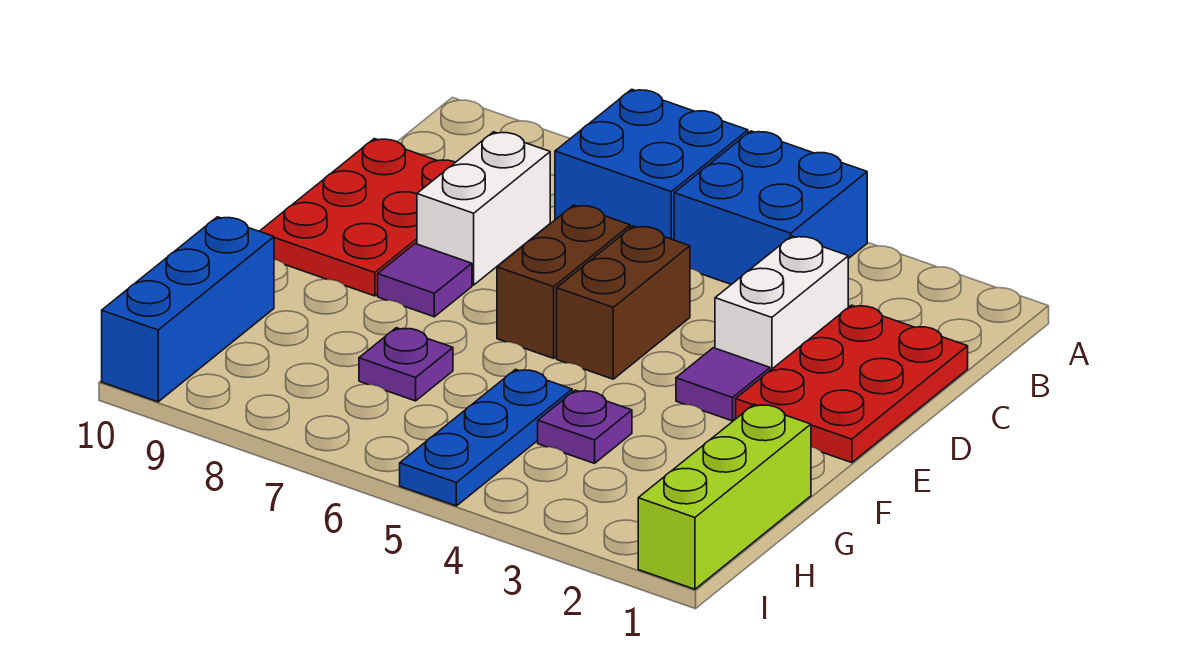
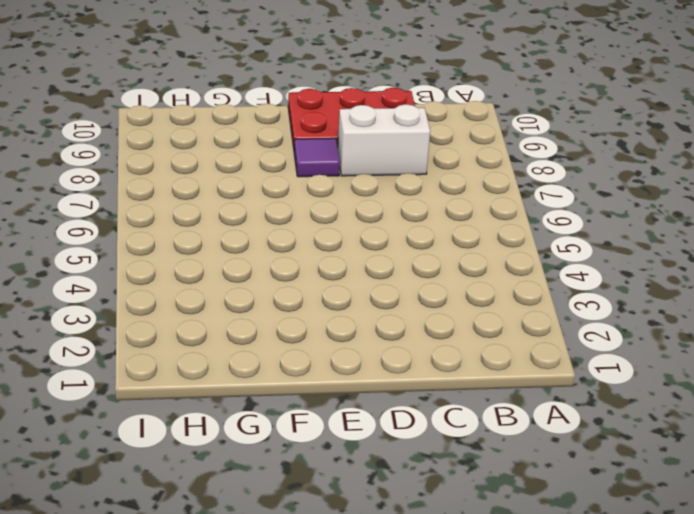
none -> blue 2x2 brick [674,131,867,285]
none -> blue 2x2 brick [555,89,748,240]
none -> red 2x3 plate [736,305,968,463]

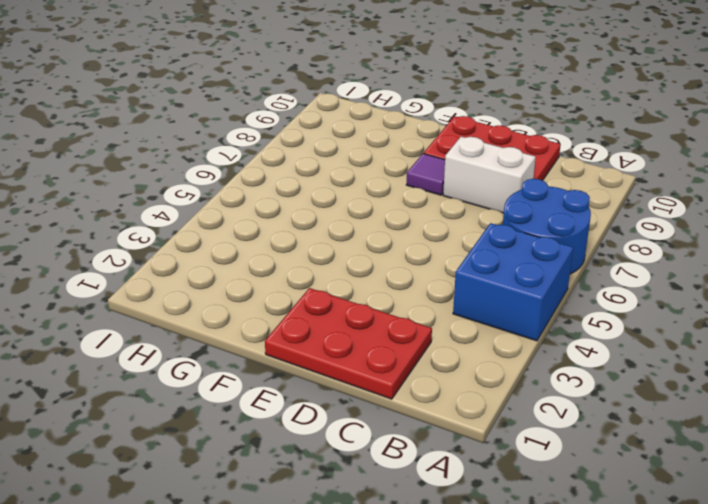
blue 2x2 round brick [503,179,591,274] -> blue 2x2 brick [555,89,748,240]
none -> white 1x2 brick [715,236,848,370]
none -> brown 1x2 brick [557,226,690,379]
none -> brown 1x2 brick [497,205,630,358]

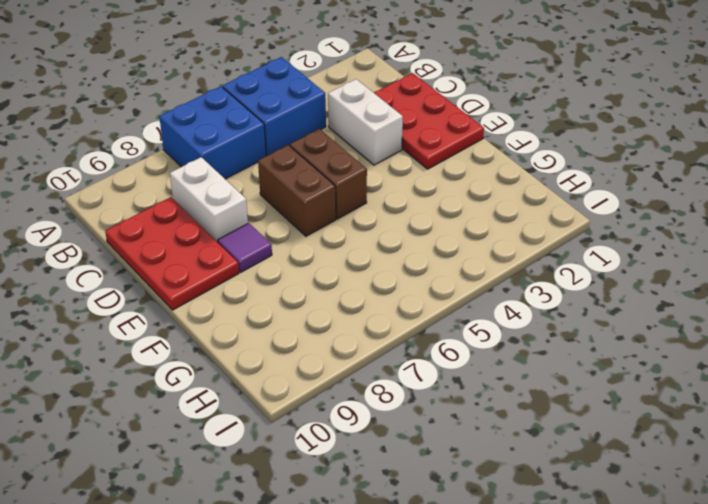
none -> purple 1x1 tile [676,348,770,421]
none -> lime 1x3 brick [638,404,811,589]
none -> purple 1x1 plate [538,390,632,463]

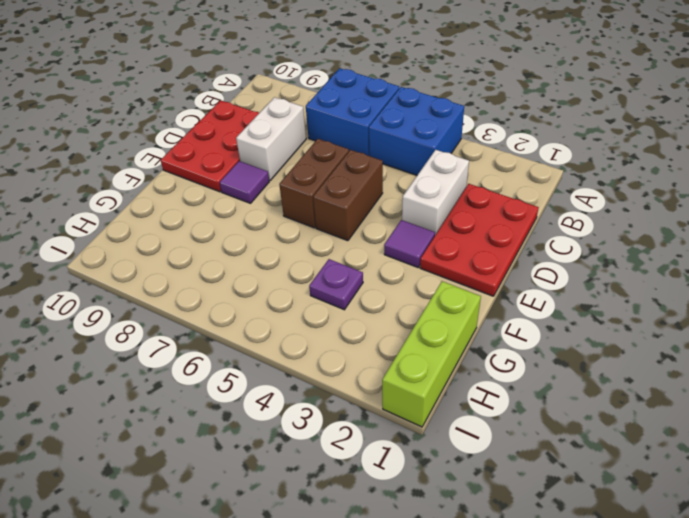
none -> blue 1x3 plate [400,369,572,506]
none -> purple 1x1 plate [359,328,453,401]
none -> blue 1x3 brick [102,217,274,402]

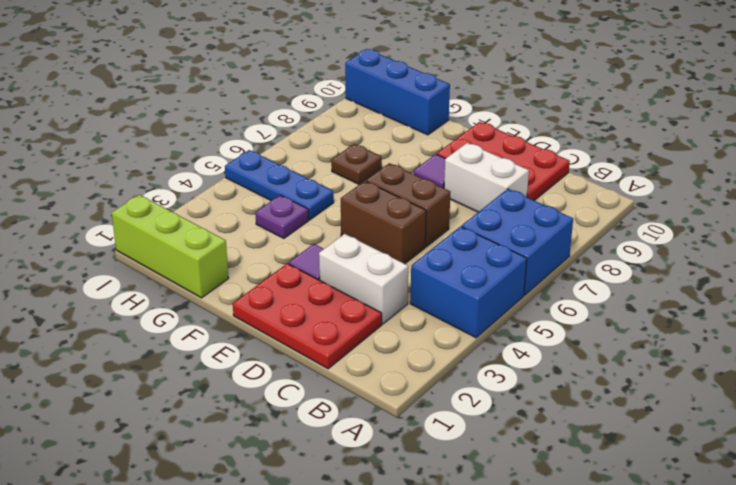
brown 1x1 plate [331,144,382,184] -> purple 1x1 plate [359,328,453,401]

